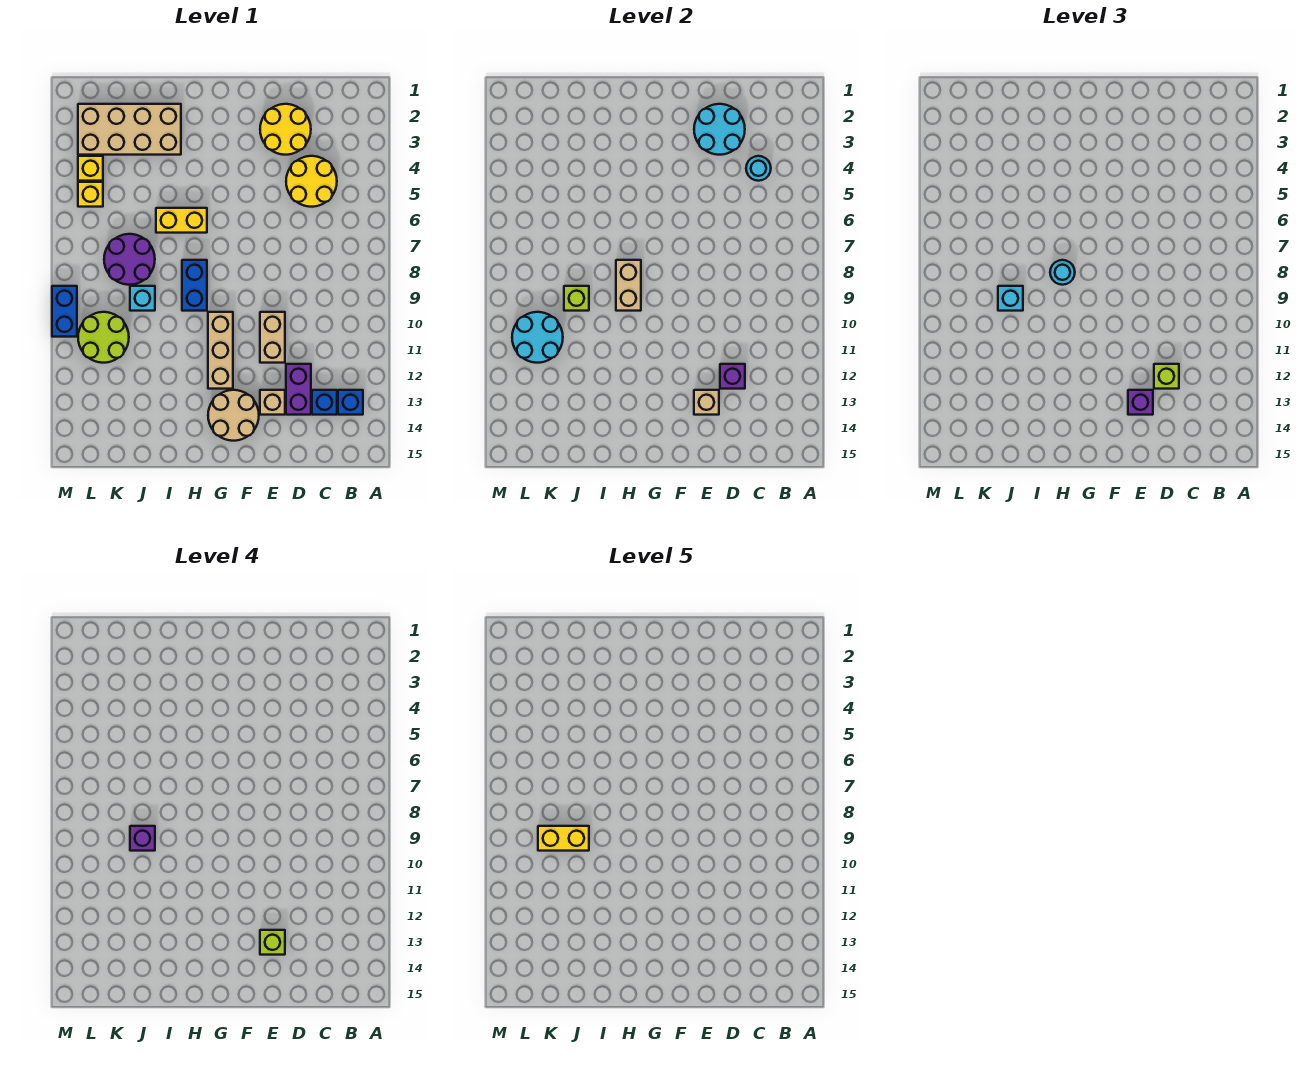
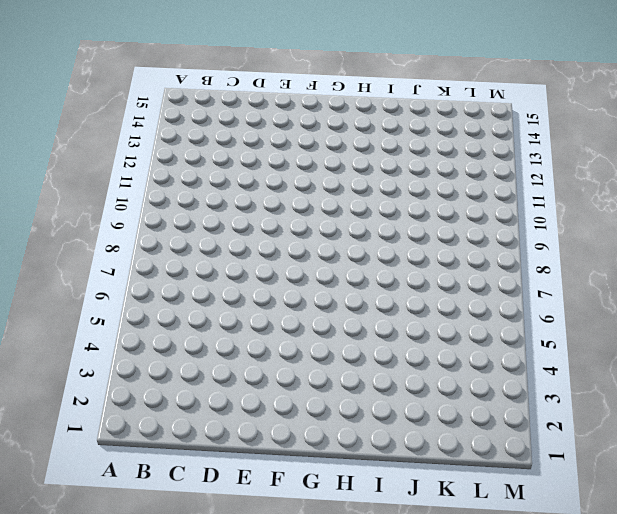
none -> blue 1x1 brick [338,390,363,415]
none -> yellow 2x2 round brick [286,156,337,207]
none -> blue 1x1 brick [312,390,337,415]
none -> yellow 2x2 round brick [260,104,311,155]

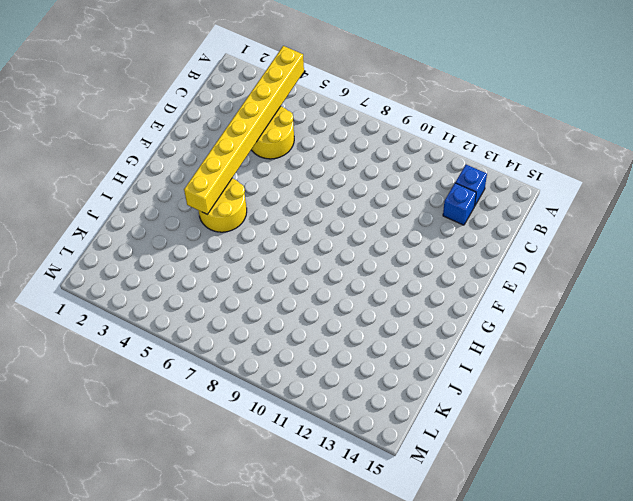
yellow 1x8 brick [184,46,304,214] -> cyan 1x1 round brick [746,156,771,181]
yellow 2x2 round brick [198,178,247,232] -> yellow 2x2 round brick moved to [260,104,311,155]
none -> purple 1x2 brick [286,364,311,415]
none -> tan 1x2 brick [260,312,285,363]
none -> tan 1x1 brick [260,390,285,415]
none -> tan 2x2 round brick [208,390,259,441]

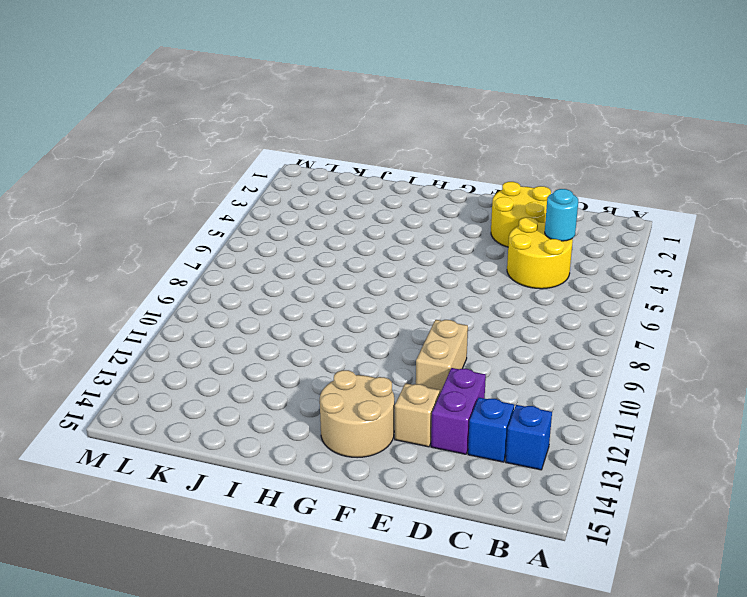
none -> tan 1x3 brick [208,312,233,389]
none -> yellow 1x2 brick [156,208,207,233]
none -> blue 1x2 brick [182,260,207,311]
none -> tan 2x4 brick [78,104,181,155]

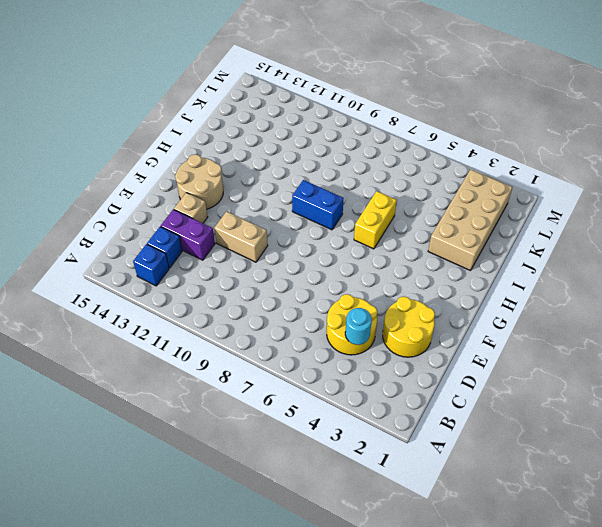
none -> tan 1x3 brick [208,312,233,389]
none -> purple 2x2 round brick [104,234,155,285]
none -> cyan 1x1 brick [130,286,155,311]
none -> lime 2x2 round brick [78,312,129,363]

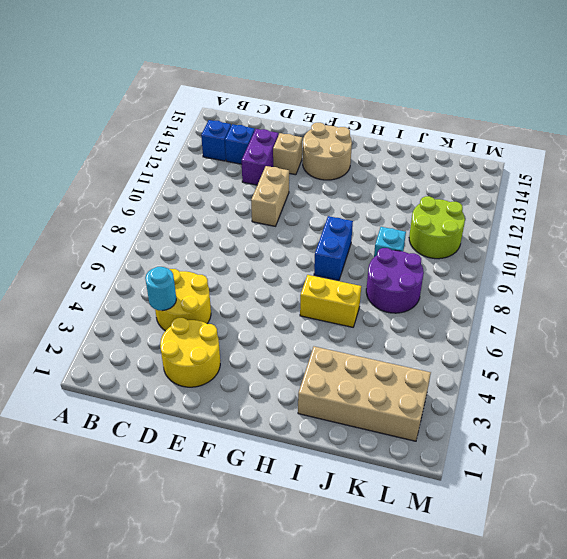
none -> tan 1x3 brick [208,312,233,389]
none -> yellow 1x1 brick [78,156,103,181]
none -> yellow 1x1 brick [78,182,103,207]
none -> blue 1x2 brick [52,286,77,337]

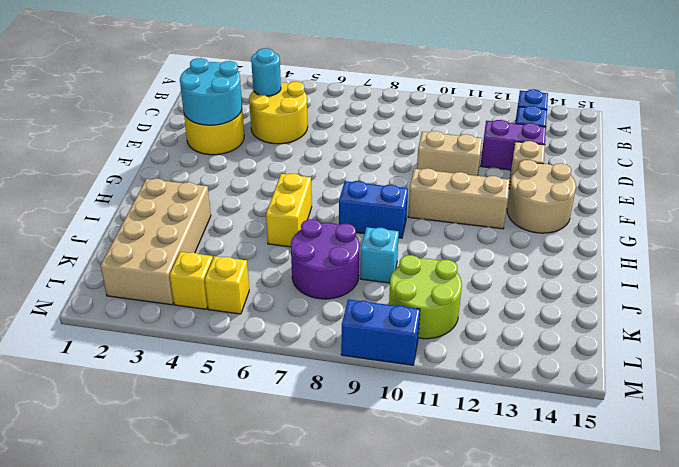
none -> purple 1x1 brick [720,364,745,389]
none -> tan 1x1 brick [694,390,719,415]
none -> tan 1x2 brick [616,260,641,311]
none -> lime 1x1 brick [564,286,589,311]

